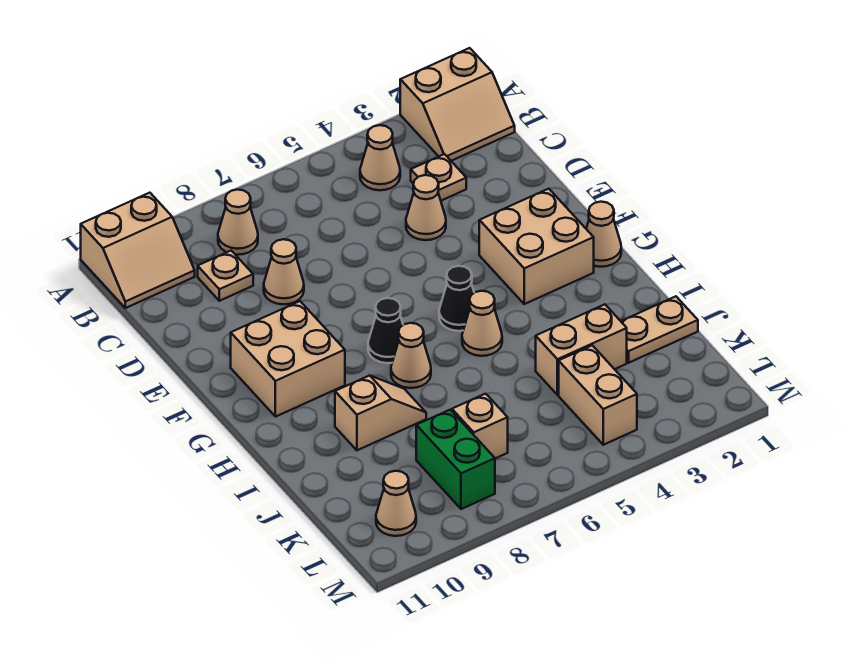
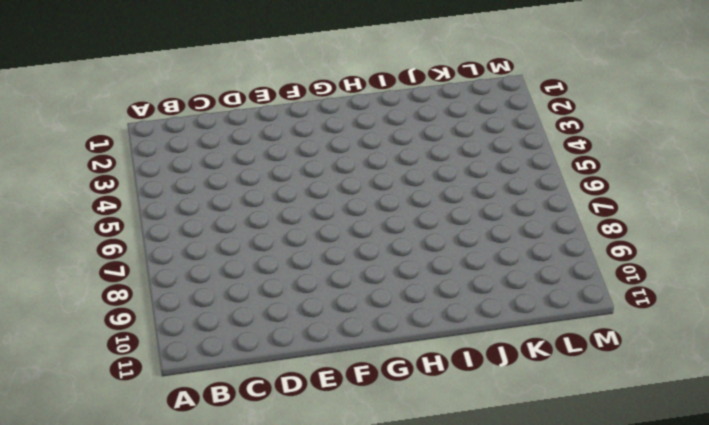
none -> tan 2x2 slope [400,48,515,161]
none -> tan 2x2 slope [81,193,195,308]
none -> tan 1x1 cone [360,125,400,190]

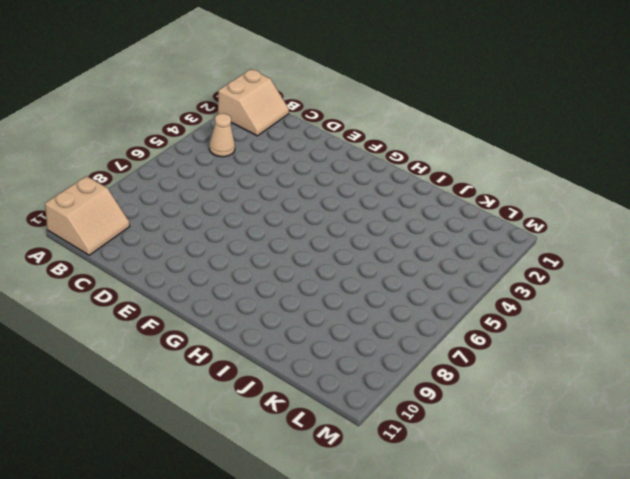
none -> tan 1x1 cone [218,190,258,255]
none -> tan 1x1 plate [411,154,466,201]
none -> tan 1x1 plate [198,251,253,301]

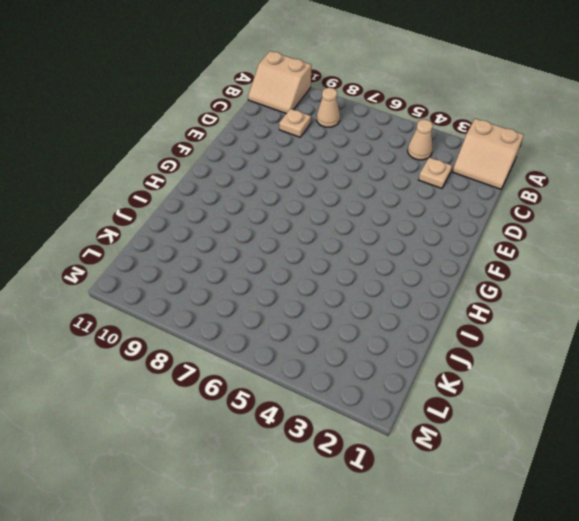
none -> tan 1x1 cone [406,175,446,240]
none -> tan 1x1 cone [264,239,304,304]
none -> tan 2x2 brick [479,189,594,304]

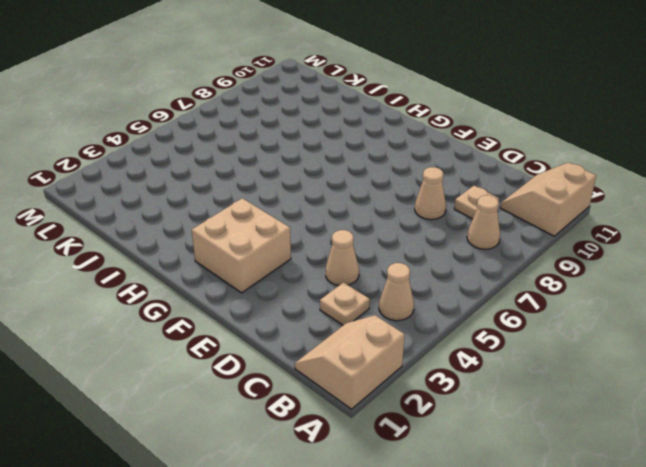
none -> tan 2x2 brick [231,301,345,417]
none -> tan 1x1 cone [586,202,621,267]
none -> black 1x1 cone [439,266,474,331]

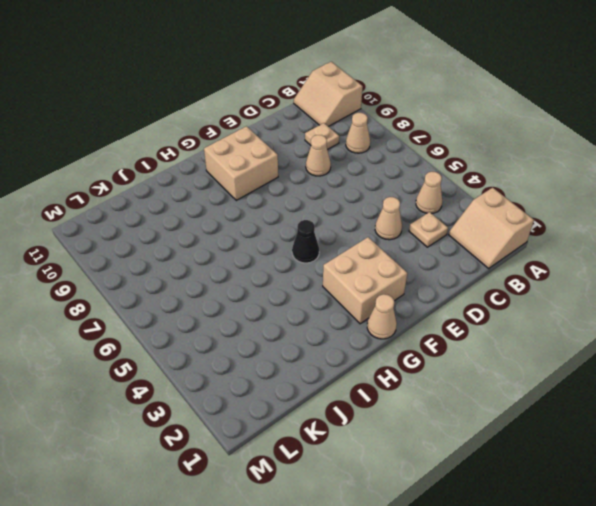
none -> black 1x1 cone [368,298,403,363]
none -> tan 1x1 cone [462,291,502,356]
none -> tan 1x1 cone [391,323,431,388]

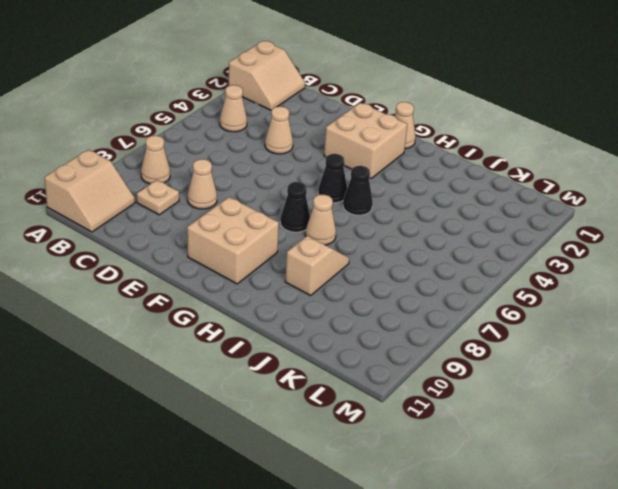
black 1x1 cone [343,166,373,215] -> tan 1x1 cone [462,291,502,356]
none -> tan 1x1 plate [411,154,466,201]
none -> tan 1x2 plate [621,296,698,363]
none -> tan 1x2 brick [536,304,627,395]

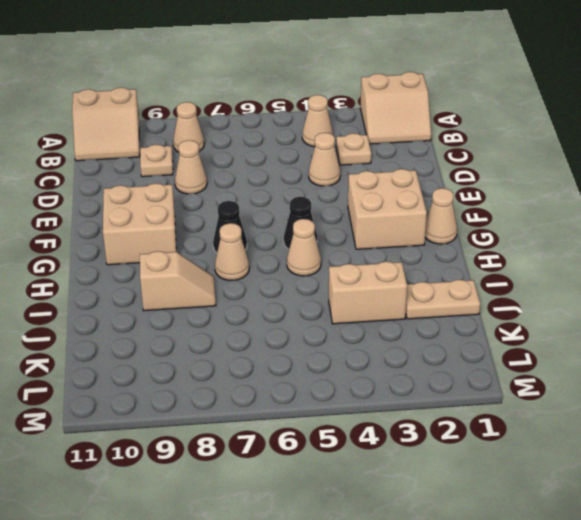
none -> tan 1x2 brick [559,345,637,445]
none -> tan 1x1 brick [452,394,508,458]
none -> green 1x2 brick [416,410,495,509]

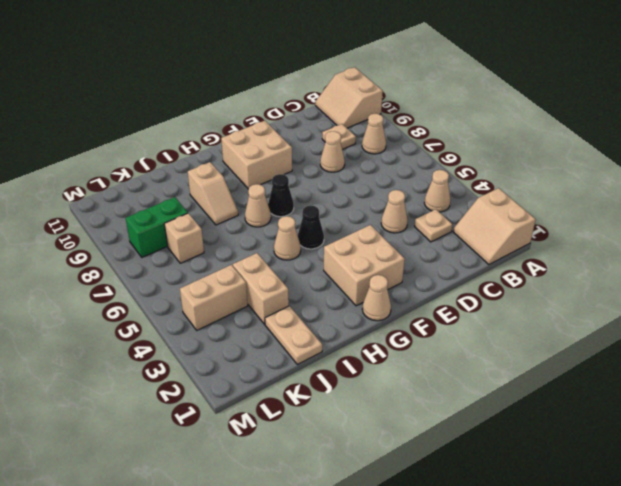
none -> tan 1x1 cone [376,471,416,536]

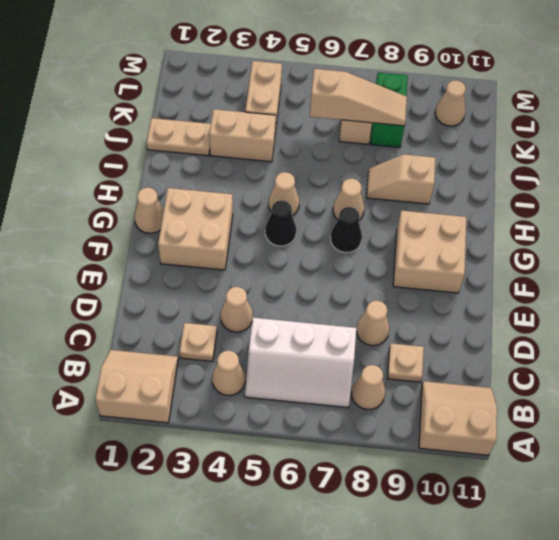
white 2x3 slope [245,318,357,408] -> none
tan 1x3 slope [310,69,407,126] -> none

